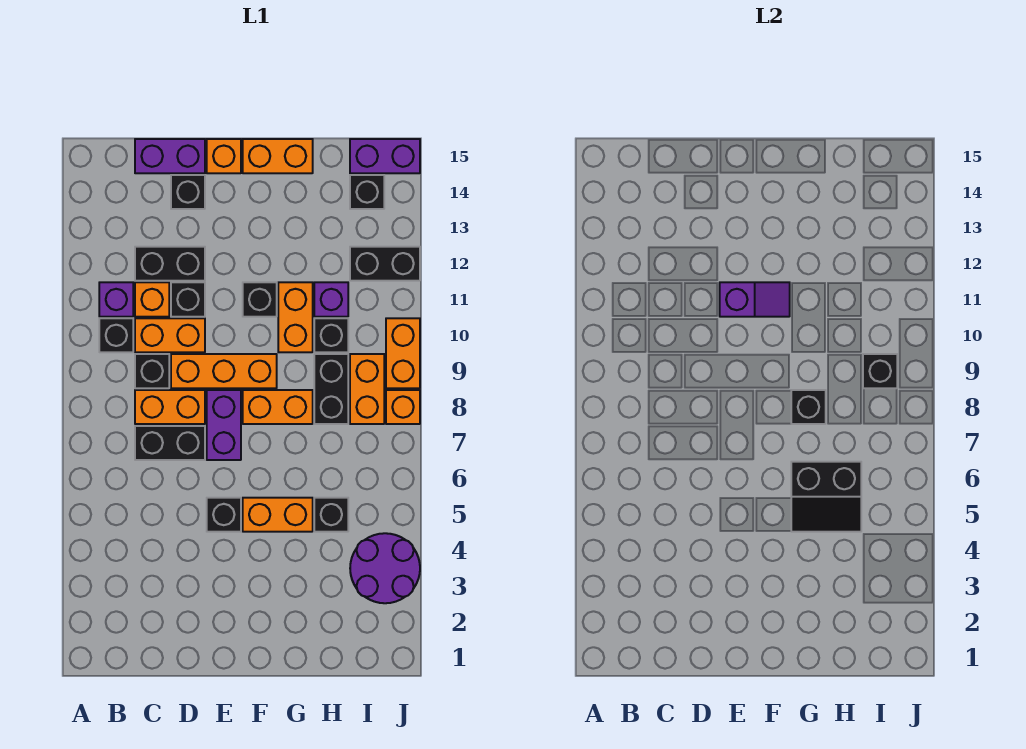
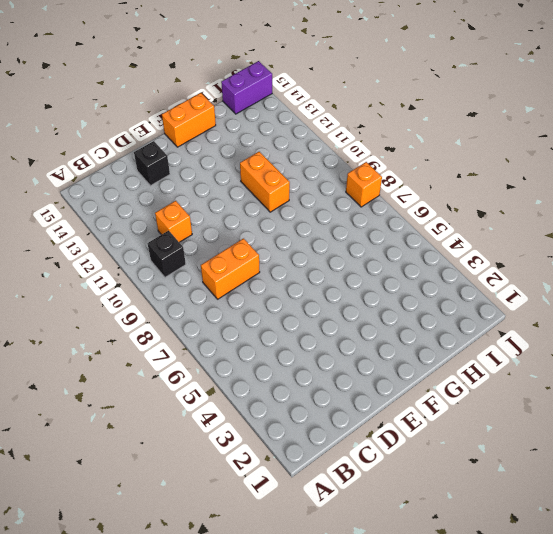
none -> purple 1x1 brick [99,282,133,317]
none -> black 1x2 brick [135,426,205,460]
none -> black 1x1 brick [135,354,169,388]
none -> orange 1x2 brick [135,318,205,352]

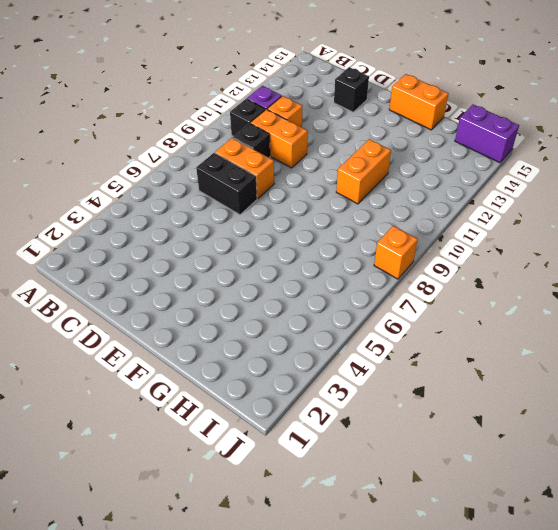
none -> black 1x2 brick [135,247,205,281]
none -> purple 1x2 brick [135,139,205,173]
none -> orange 1x3 brick [171,354,277,388]
none -> black 1x1 brick [171,282,205,317]

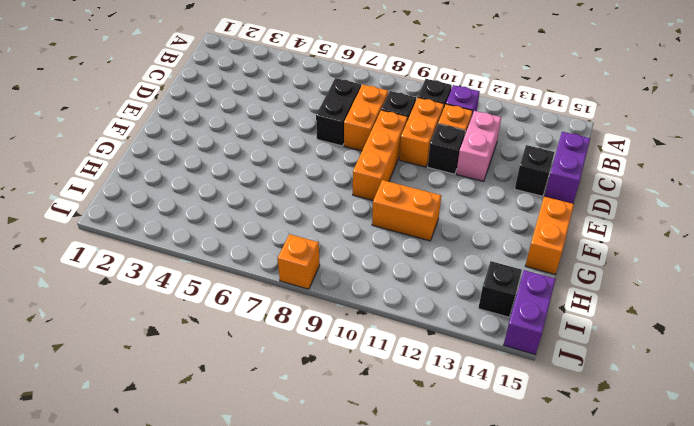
pink 1x2 brick [456,111,501,181] -> black 1x2 brick [135,247,205,281]
none -> black 1x1 brick [207,498,241,532]
none -> purple 1x2 brick [207,390,241,460]
none -> orange 1x1 brick [207,139,241,173]
none -> orange 1x2 brick [243,498,313,532]

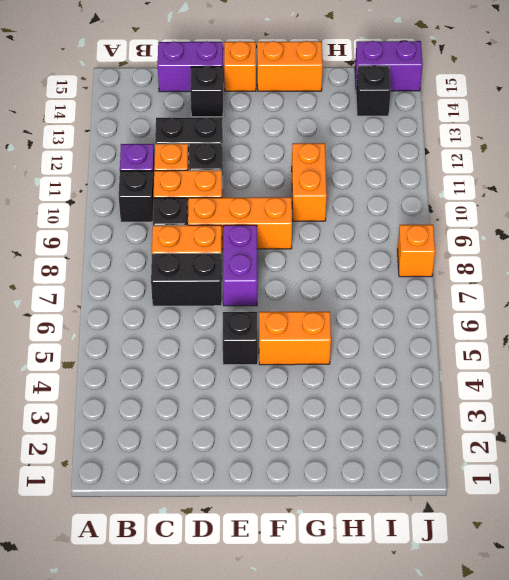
none -> orange 1x2 brick [243,390,313,424]
none -> black 1x1 brick [243,282,277,317]
none -> black 1x1 brick [314,498,348,532]
none -> black 1x2 brick [314,354,348,424]

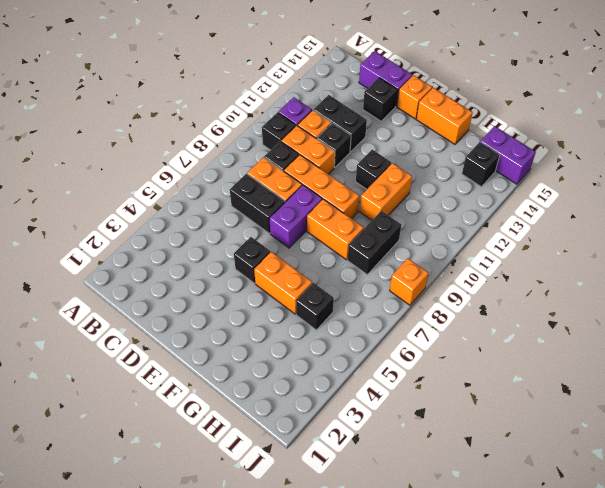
none -> black 1x1 brick [314,318,348,352]
none -> purple 1x1 brick [314,282,348,317]
none -> purple 2x2 round brick [350,533,420,603]
none -> orange 1x2 brick [350,354,384,424]

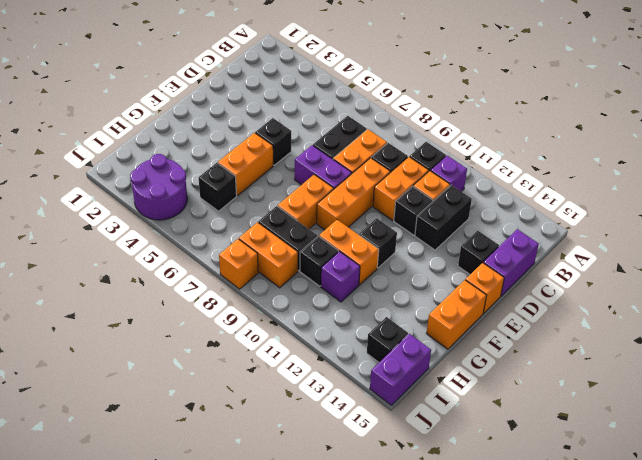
none -> black 1x2 brick [350,247,420,281]
none -> orange 1x2 brick [386,318,420,388]
none -> purple 1x2 slope [720,282,790,317]
none -> black 2x2 slope [791,462,861,532]

